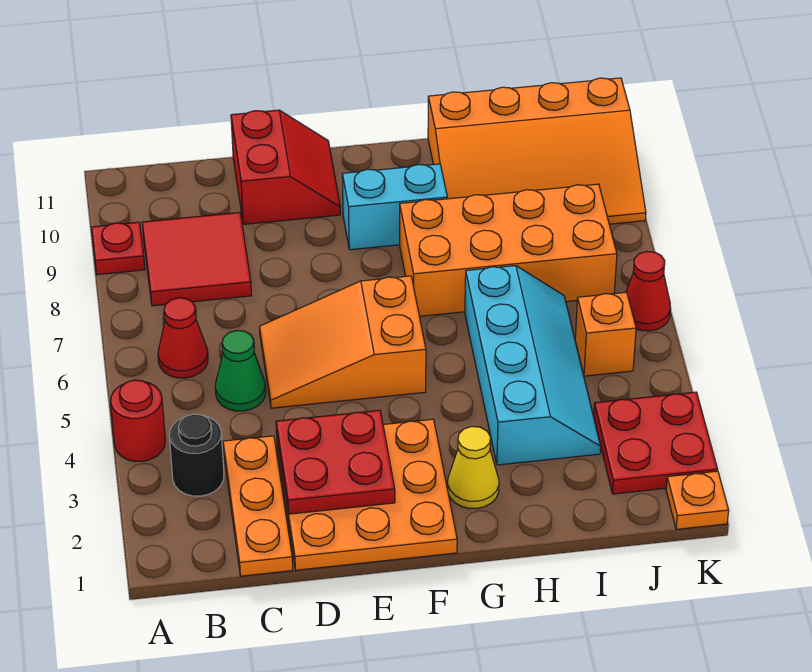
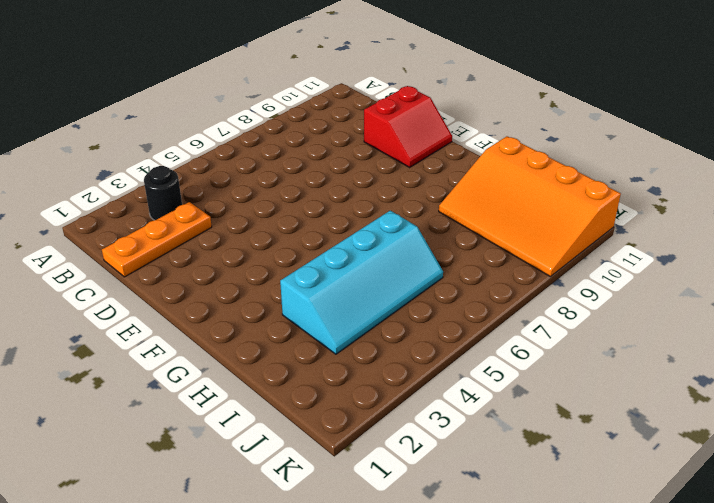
none -> red 1x1 round brick [111,380,165,461]
none -> red 1x1 plate [92,222,145,275]
none -> red 1x1 cone [158,298,208,378]

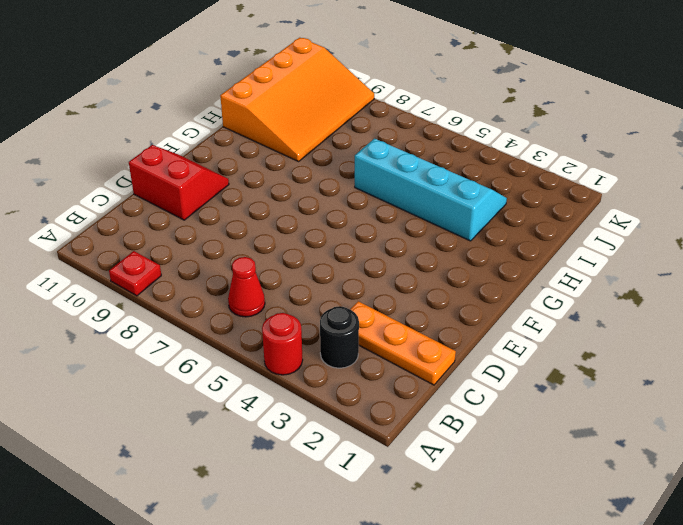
none -> red 2x2 tile [142,213,252,306]
none -> green 1x1 cone [215,331,266,411]
none -> orange 3x3 plate [277,419,457,570]

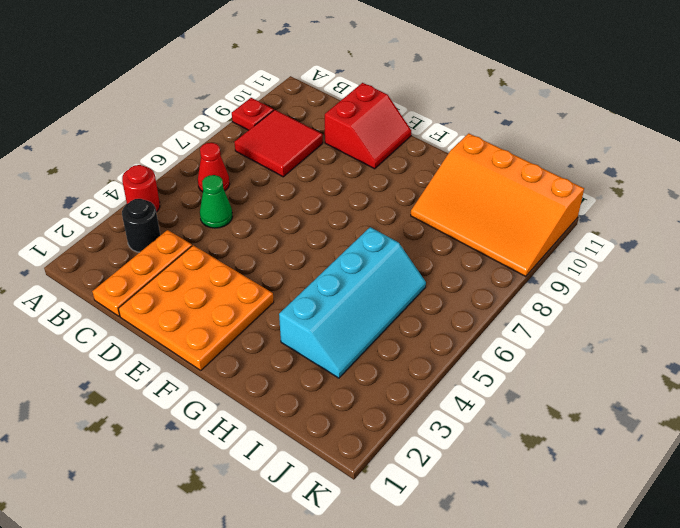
none -> orange 2x3 slope [260,276,426,408]
none -> cyan 1x2 brick [342,164,447,250]
none -> yellow 1x1 cone [448,426,499,509]

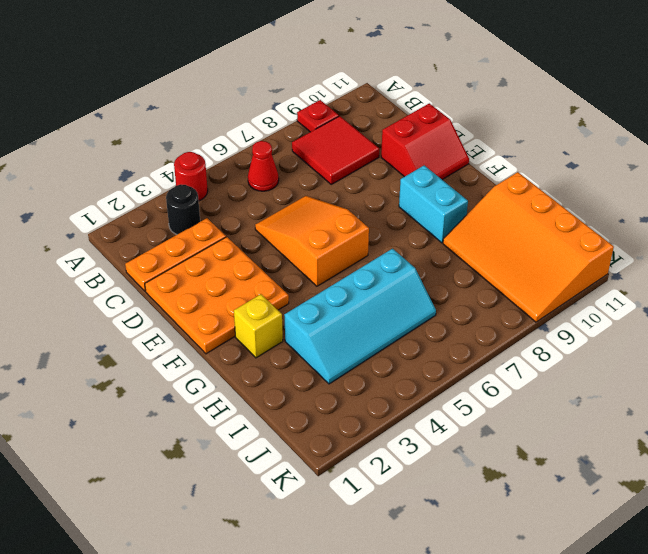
yellow 1x1 brick [234,294,283,358] -> yellow 1x1 cone [448,426,499,509]
none -> green 1x1 cone [215,331,266,411]
none -> orange 2x4 brick [400,184,617,316]
none -> red 2x2 plate [594,392,718,494]

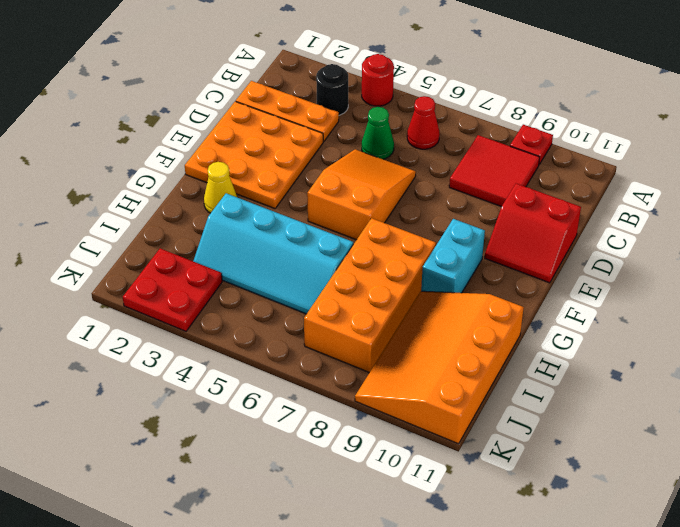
none -> orange 1x1 brick [575,292,636,376]
none -> orange 1x1 plate [666,471,729,529]
none -> red 1x1 cone [626,251,671,331]

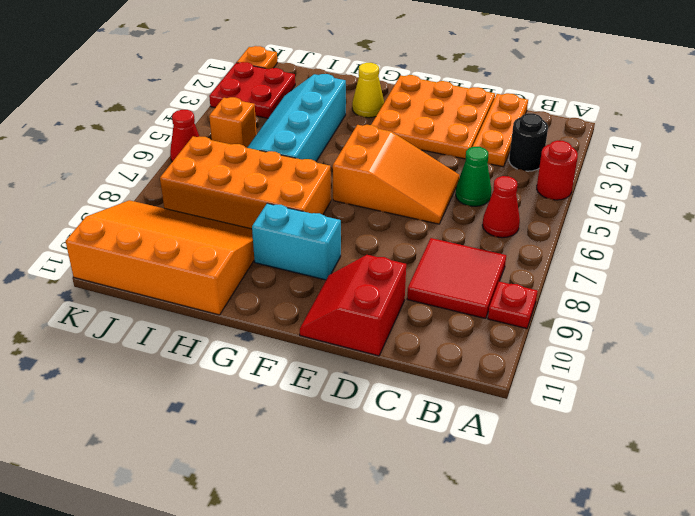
none -> red 2x2 plate [276,410,395,514]

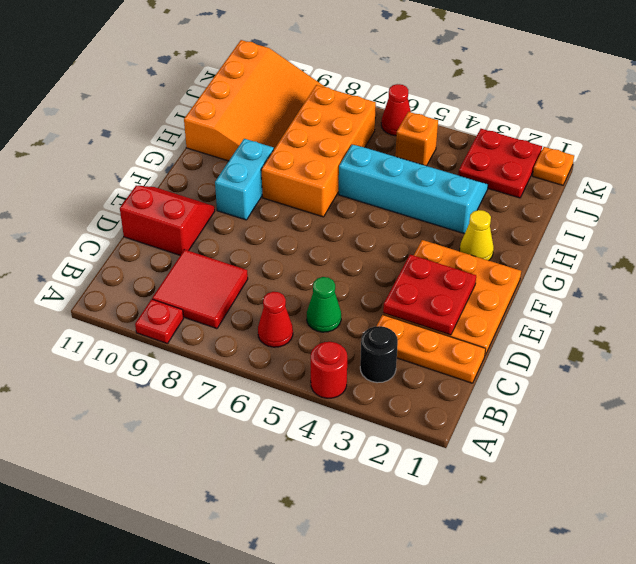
none -> orange 2x3 slope [260,276,426,408]

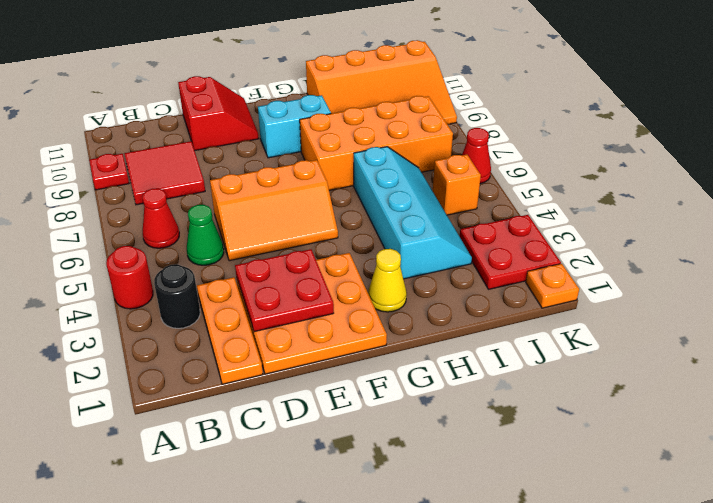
orange 2x3 slope [210,160,338,261] -> orange 2x3 slope turned to [260,276,426,408]

